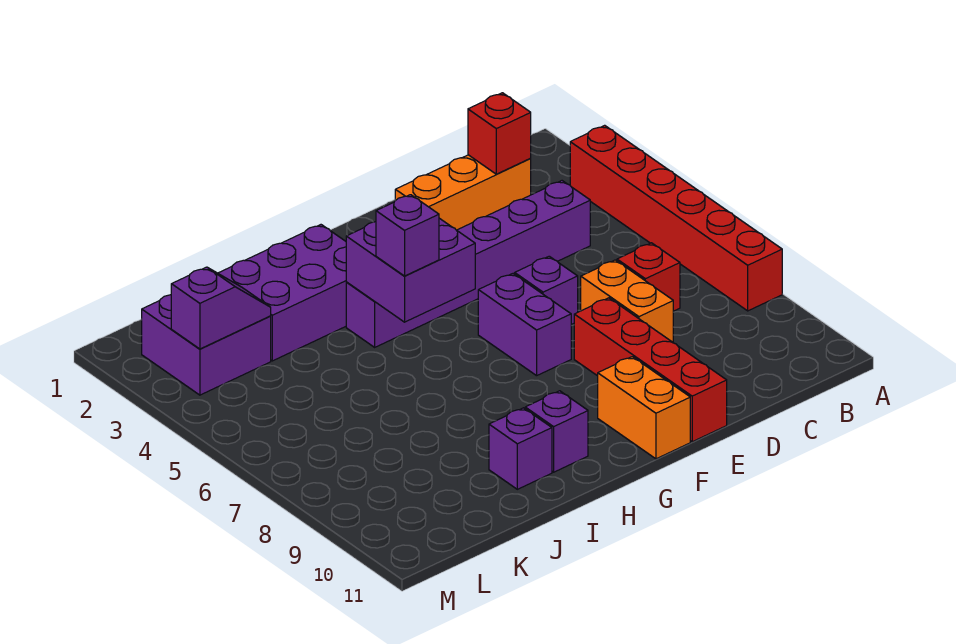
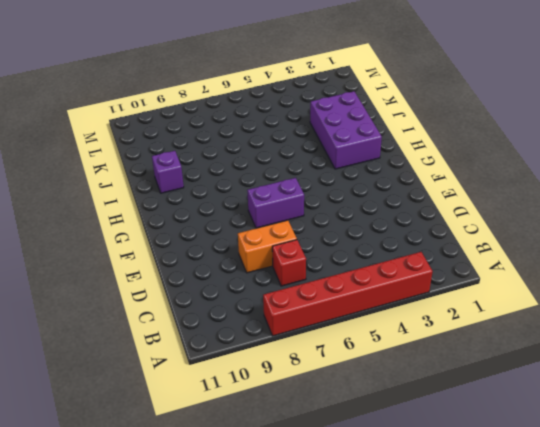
none -> orange 1x3 brick [395,155,531,230]
none -> purple 1x6 brick [346,181,590,347]
none -> purple 1x1 brick [515,256,578,325]

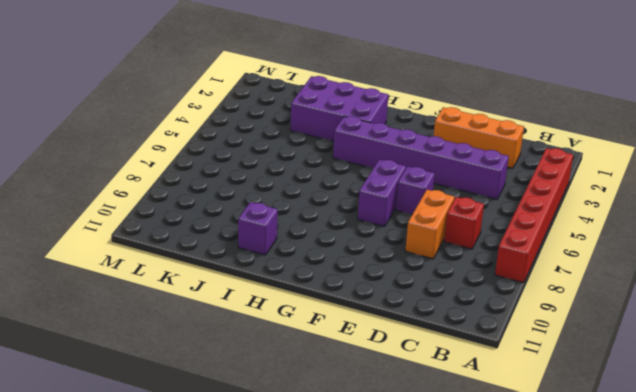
none -> red 1x4 brick [574,298,727,442]
none -> orange 1x2 brick [598,357,690,459]
none -> purple 1x1 brick [525,391,588,472]

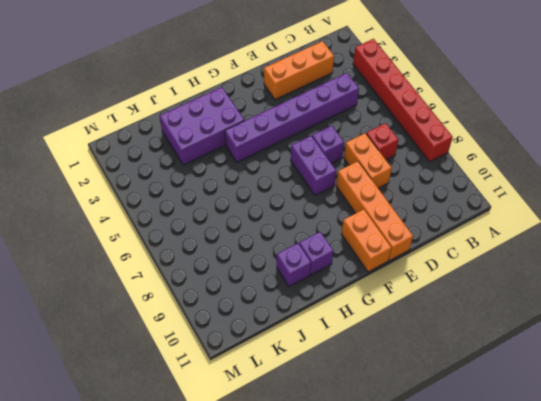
orange 1x4 brick [336,161,413,260] -> red 1x4 brick [574,298,727,442]
none -> purple 2x2 brick [142,295,271,395]
none -> red 1x1 brick [468,93,531,174]
none -> purple 2x2 brick [346,218,475,322]

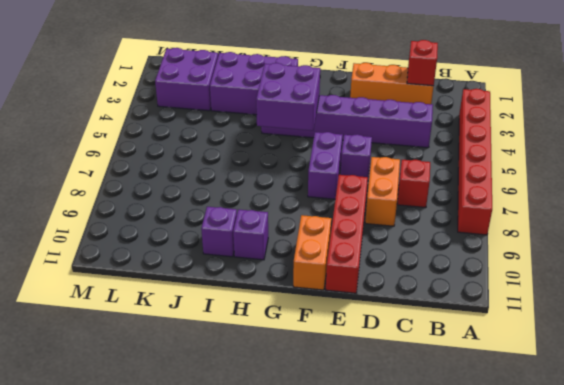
none -> purple 1x2 slope [171,267,271,349]
none -> purple 1x1 brick [376,195,439,276]

